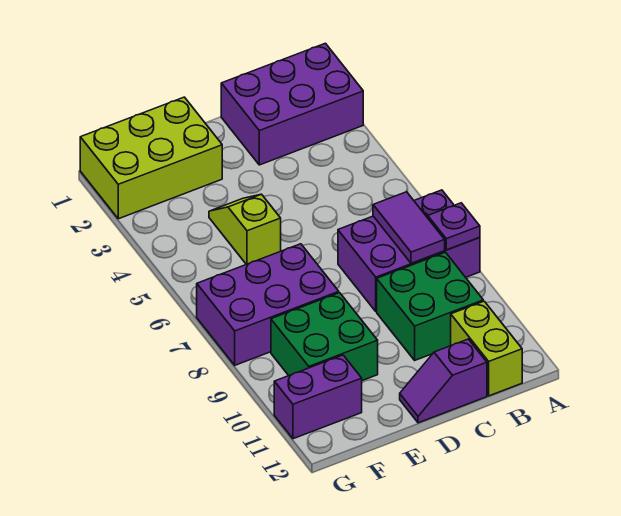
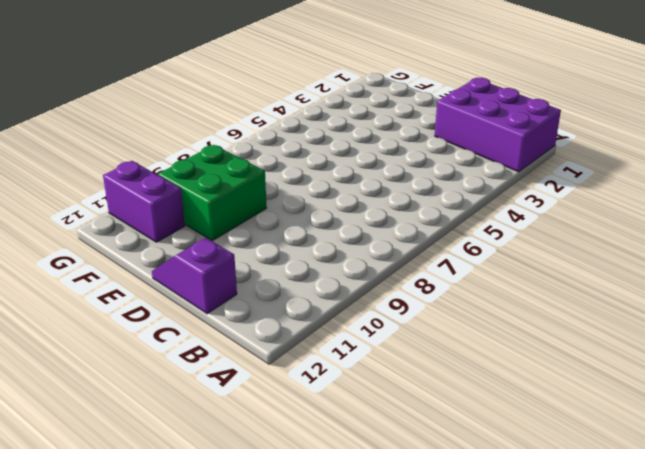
none -> purple 2x3 brick [338,190,480,311]
none -> green 2x2 brick [377,252,483,360]
none -> lime 1x2 brick [451,301,522,396]

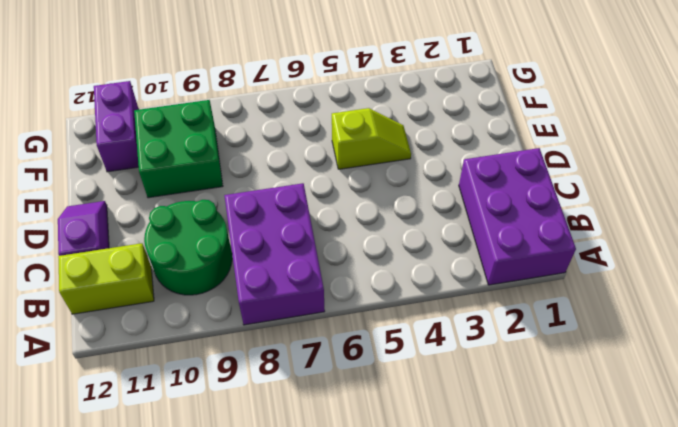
green 2x2 round brick [144,200,232,295] -> green 2x2 brick [377,252,483,360]
none -> lime 2x3 brick [80,97,222,219]
none -> purple 2x3 brick [197,244,339,365]
none -> purple 1x1 plate [428,203,480,250]

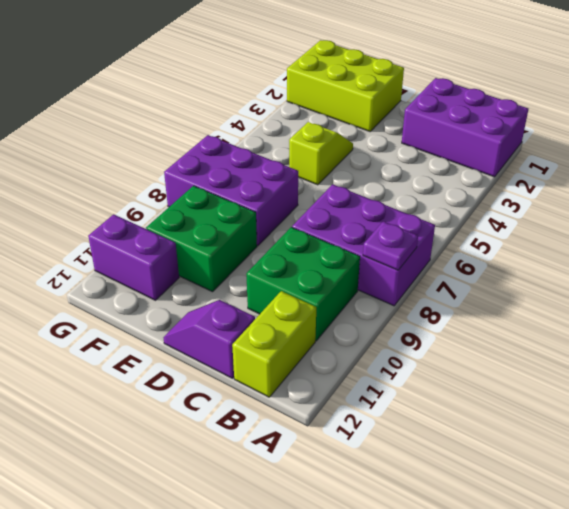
none -> purple 1x2 tile [373,192,445,263]

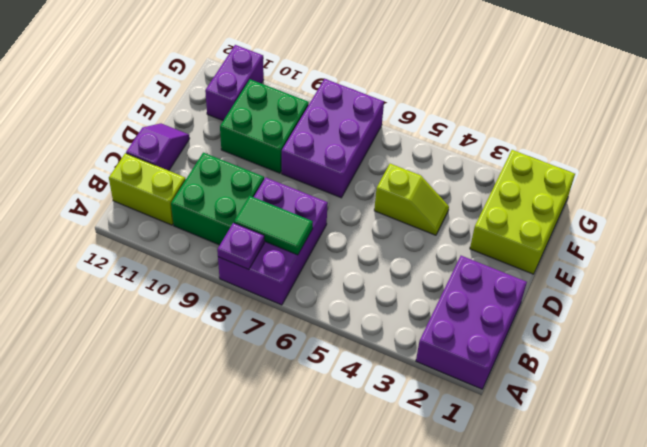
green 1x2 tile [234,196,313,255] -> purple 1x2 tile [373,192,445,263]

